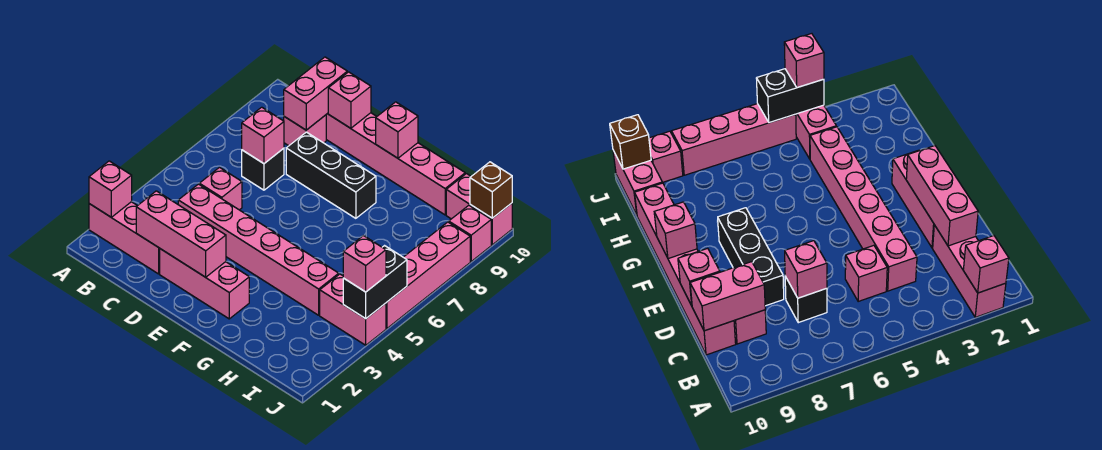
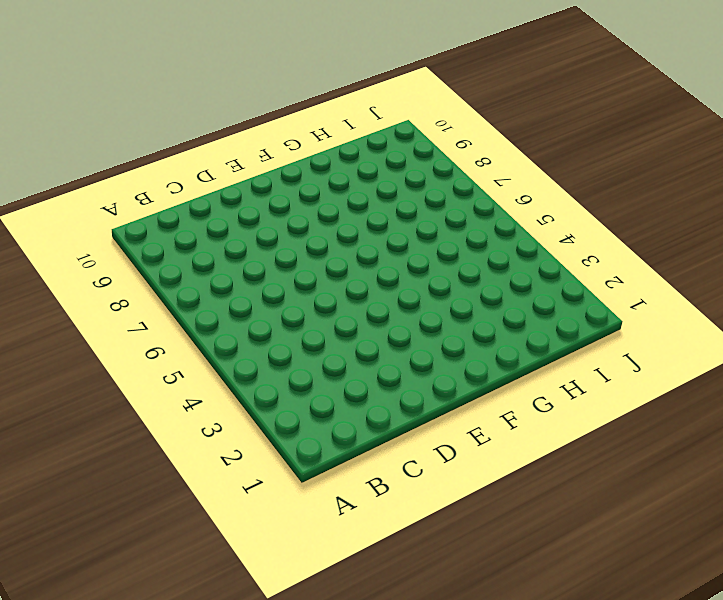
none -> pink 1x3 brick [89,202,160,274]
none -> pink 1x6 brick [178,184,339,315]
none -> pink 1x1 brick [199,167,242,210]

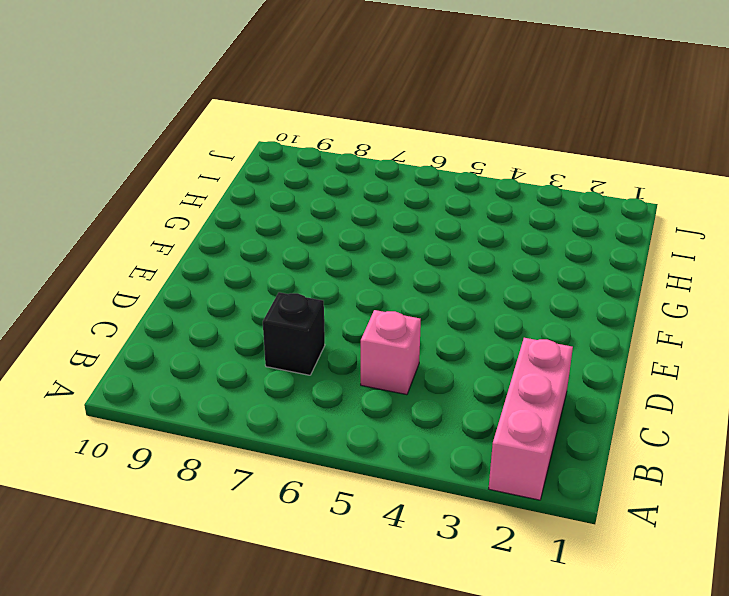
none -> pink 1x6 brick [178,184,339,315]
none -> pink 1x1 brick [284,115,326,146]
none -> pink 1x6 brick [326,113,465,215]

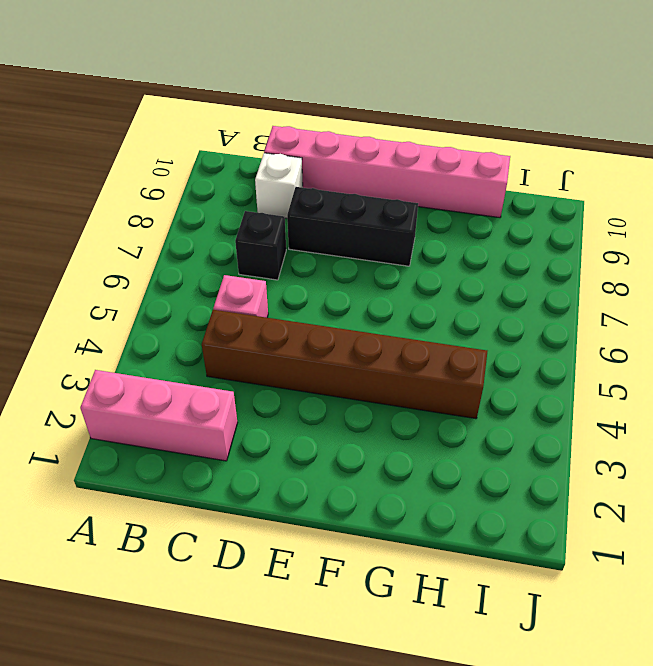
brown 1x6 brick [202,310,487,419] -> pink 1x6 brick [178,184,339,315]
white 1x1 brick [255,153,303,218] -> pink 1x1 brick [284,115,326,146]
none -> pink 1x3 brick [160,249,249,319]
none -> pink 1x2 brick [320,274,386,345]
none -> pink 1x2 brick [446,174,512,245]

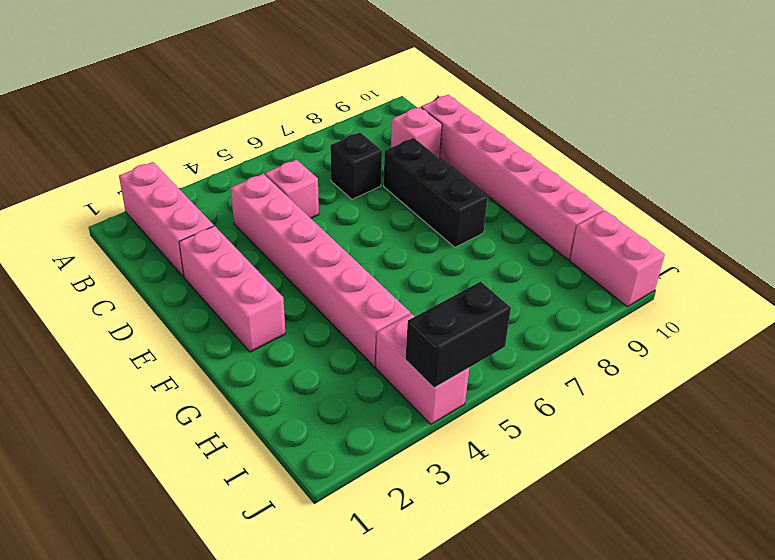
none -> pink 1x4 brick [386,222,470,329]
none -> pink 1x1 brick [449,205,491,261]
none -> pink 1x1 brick [89,161,132,217]

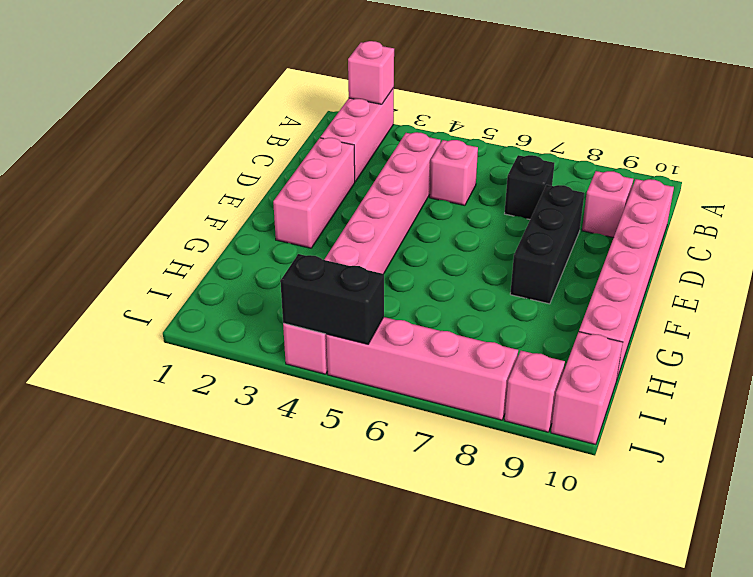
none -> pink 1x3 brick [136,191,226,277]
none -> pink 1x1 brick [242,107,284,164]
none -> pink 1x2 brick [284,57,347,130]

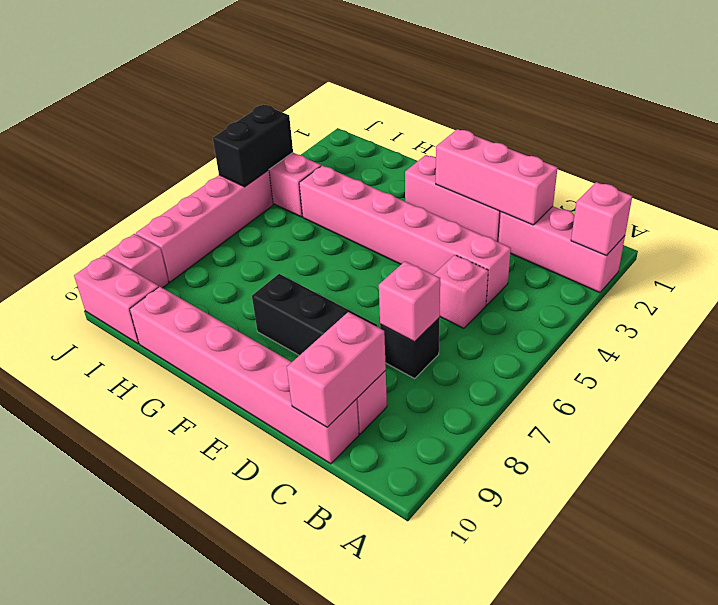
none -> pink 1x1 brick [328,72,371,128]
none -> pink 1x1 brick [376,102,418,158]
none -> brown 1x1 brick [470,162,512,218]

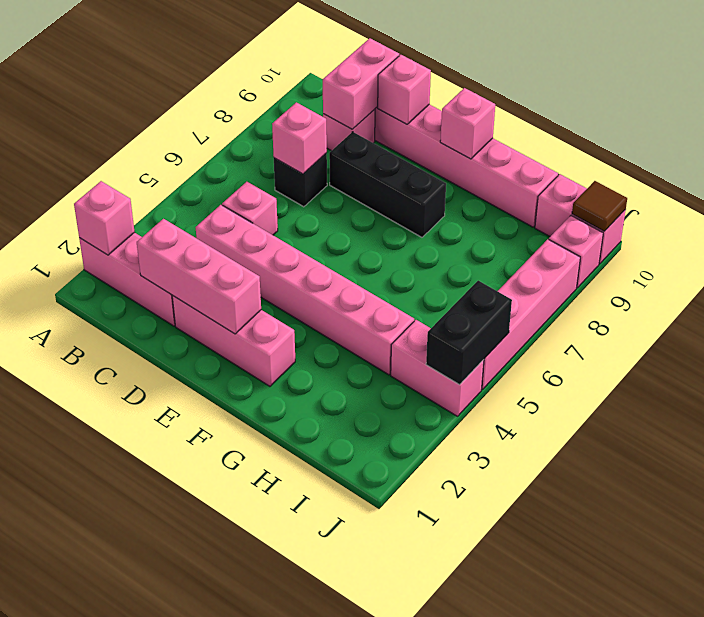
brown 1x1 tile [572,181,627,231] -> brown 1x1 brick [470,162,512,218]
none -> pink 1x1 brick [343,235,386,292]

